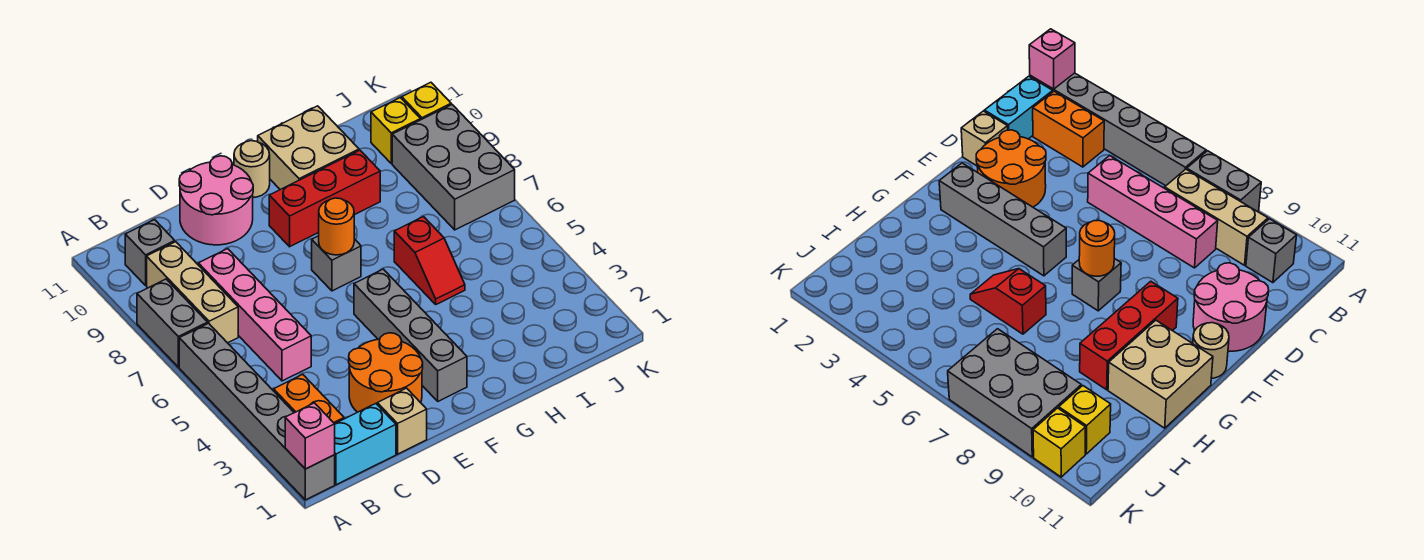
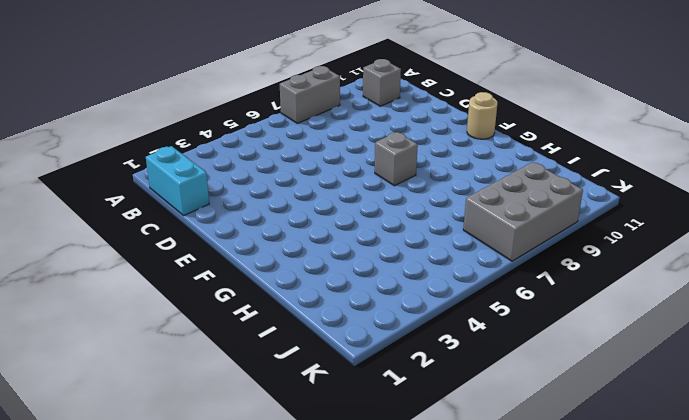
none -> grey 1x6 brick [179,323,335,500]
none -> orange 1x2 brick [274,374,344,424]
none -> tan 1x3 brick [147,242,238,343]

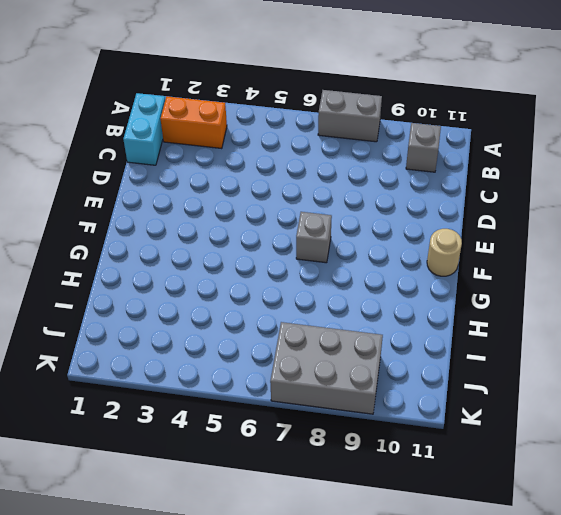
none -> grey 1x6 brick [179,323,335,500]
none -> tan 1x3 brick [147,242,238,343]
none -> pink 1x4 brick [198,249,311,381]

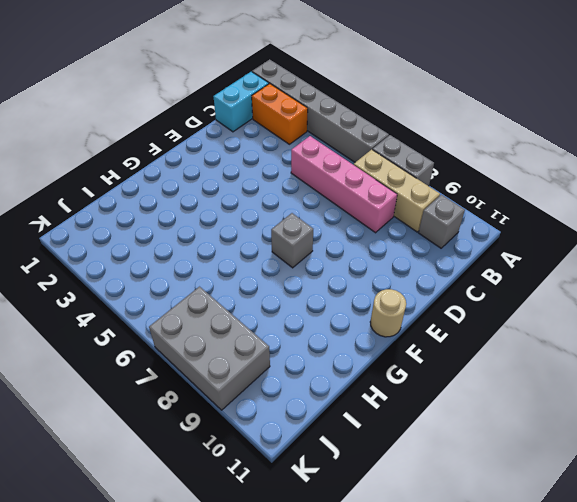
none -> tan 1x1 brick [377,388,427,454]
none -> orange 2x2 round brick [349,333,423,412]
none -> pink 2x2 round brick [179,156,253,245]

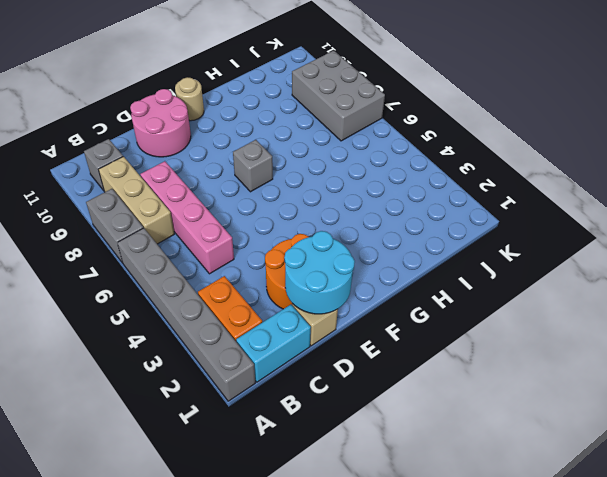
cyan 2x2 round brick [284,231,355,314] -> none
none -> grey 1x4 brick [354,269,467,401]
none -> red 1x3 brick [269,150,380,247]
none -> tan 2x2 brick [258,106,359,190]

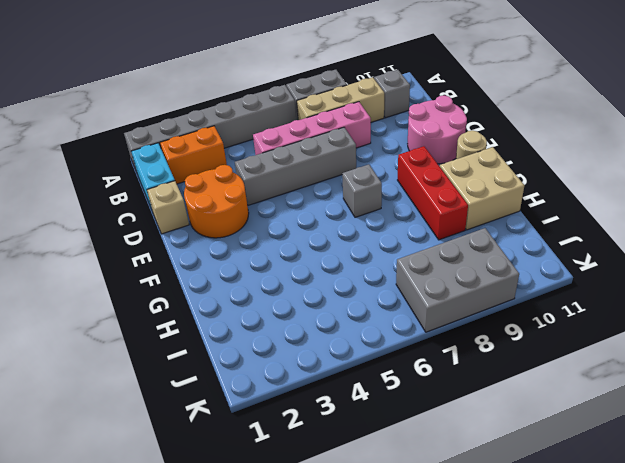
grey 1x4 brick [235,127,356,205] -> grey 1x4 brick moved to [354,269,467,401]
none -> red 1x2 slope [394,217,465,304]
none -> yellow 1x1 brick [371,98,420,163]
none -> yellow 1x1 brick [402,82,451,120]

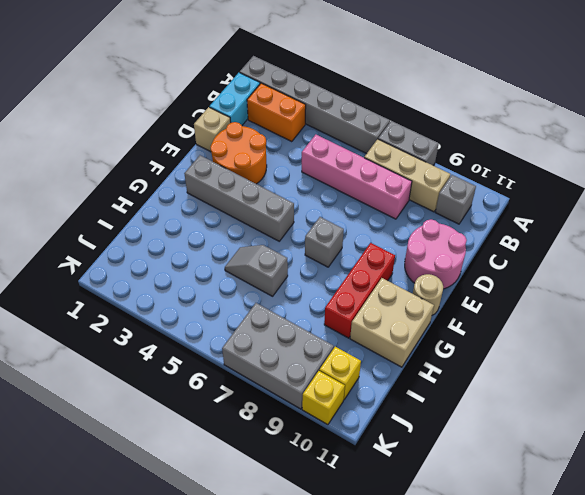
grey 1x2 slope [225,245,288,296] -> red 1x2 slope [394,217,465,304]
none -> pink 1x1 brick [285,403,335,469]
none -> orange 1x1 round brick [319,198,354,255]

